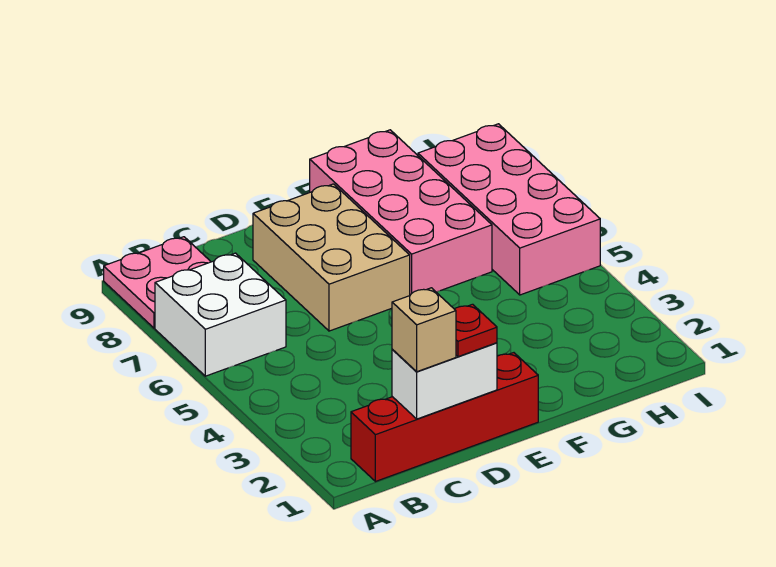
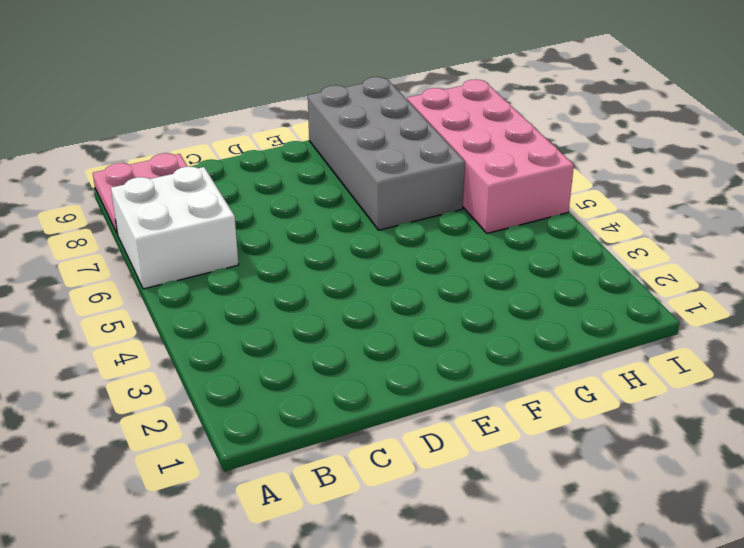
grey 2x4 brick [308,77,465,230] -> pink 2x4 brick [310,130,492,295]
none -> red 1x4 brick [351,353,538,482]
none -> tan 2x3 brick [253,184,410,331]

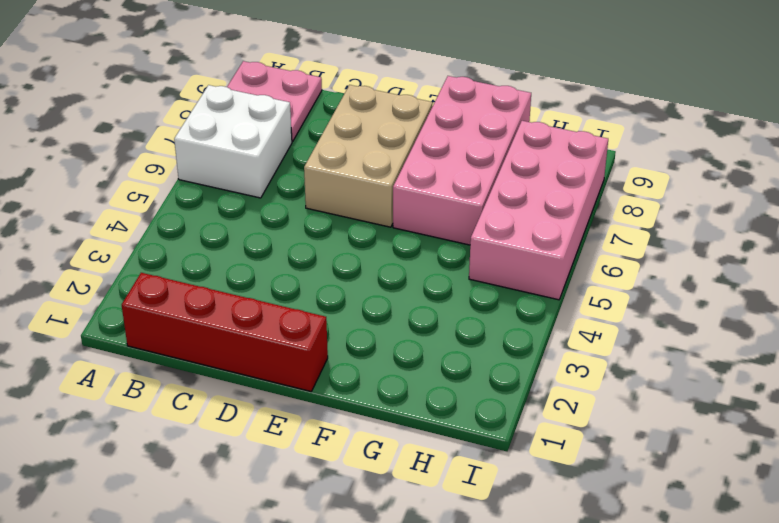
none -> white 1x2 brick [392,343,497,419]
none -> tan 1x1 brick [392,288,456,372]

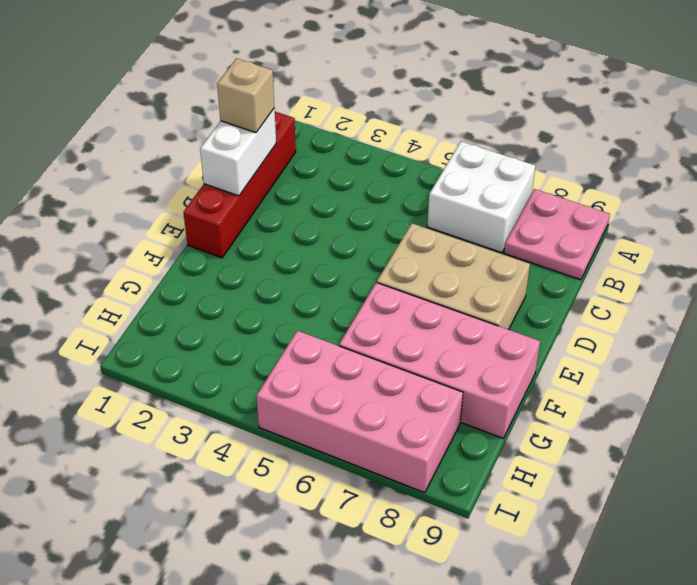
none -> red 1x1 plate [455,304,497,357]

